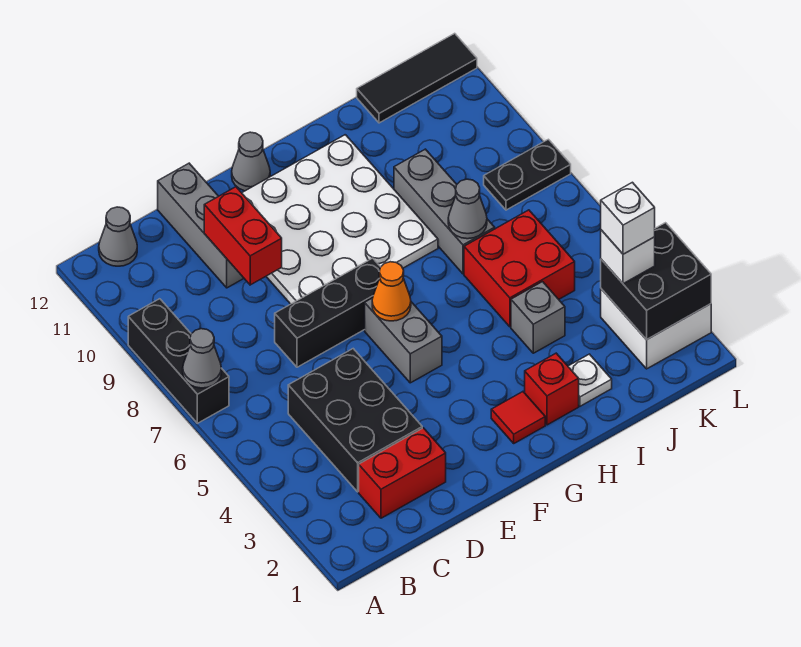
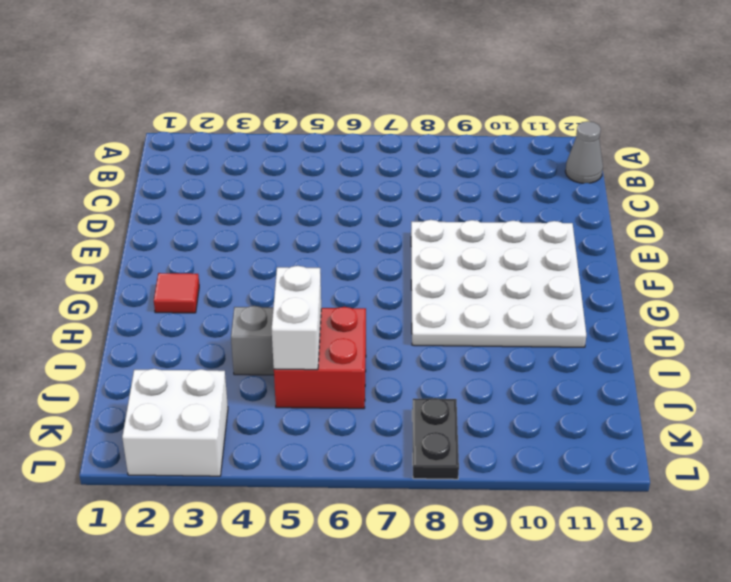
white 1x2 brick [272,266,321,370] -> none
none -> black 1x3 brick [128,299,229,423]
none -> red 1x2 brick [359,428,446,518]
none -> black 2x3 brick [288,349,422,492]

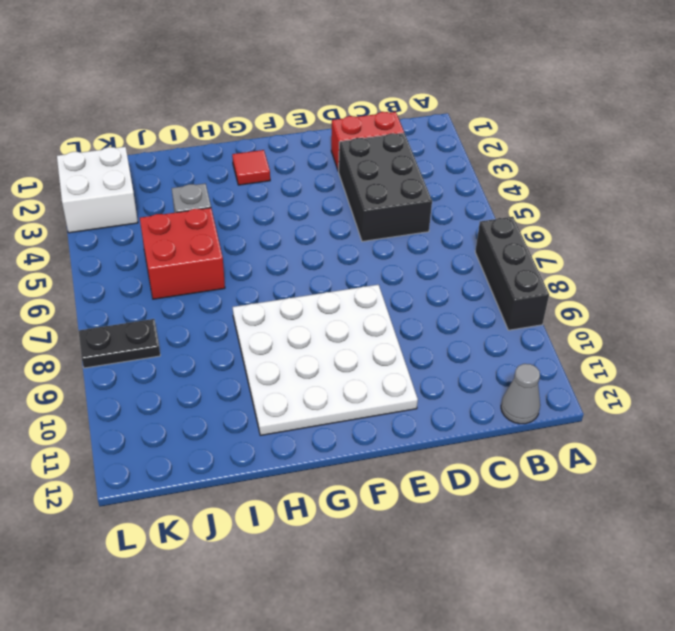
none -> black 1x3 brick [275,258,380,367]
none -> grey 1x3 brick [158,163,244,288]
none -> grey 1x2 brick [365,298,442,383]

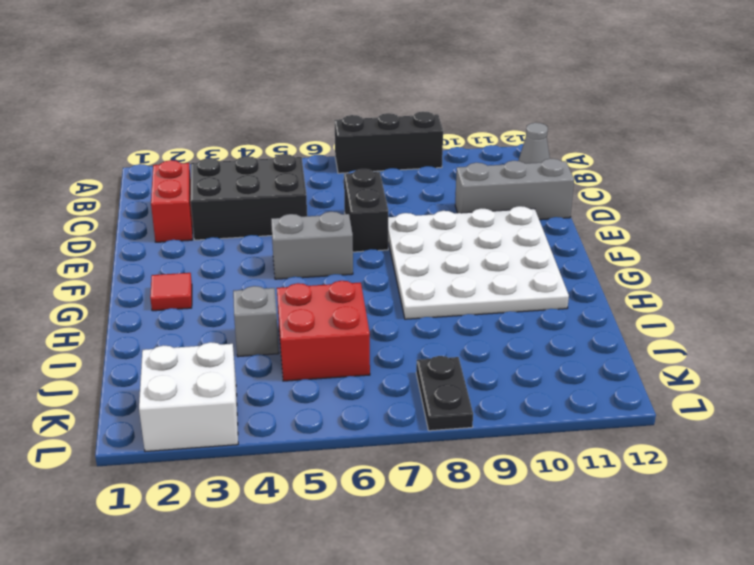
black 1x2 brick [344,169,388,252] -> black 1x3 brick [275,258,380,367]
none -> grey 1x1 cone [232,132,270,191]
none -> red 1x1 brick [525,353,579,425]
none -> white 1x1 plate [568,354,612,406]

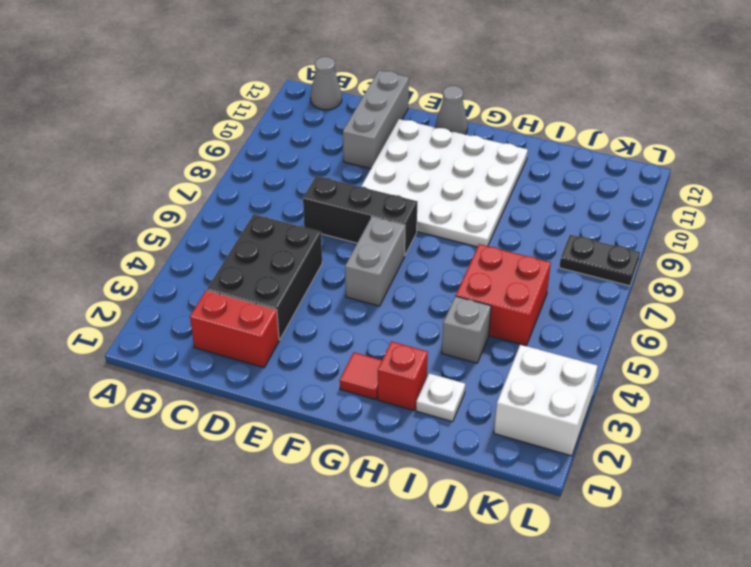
none -> black 1x3 brick [128,299,229,423]
none -> grey 1x3 brick [394,149,495,274]
none -> black 1x3 tile [357,33,477,123]

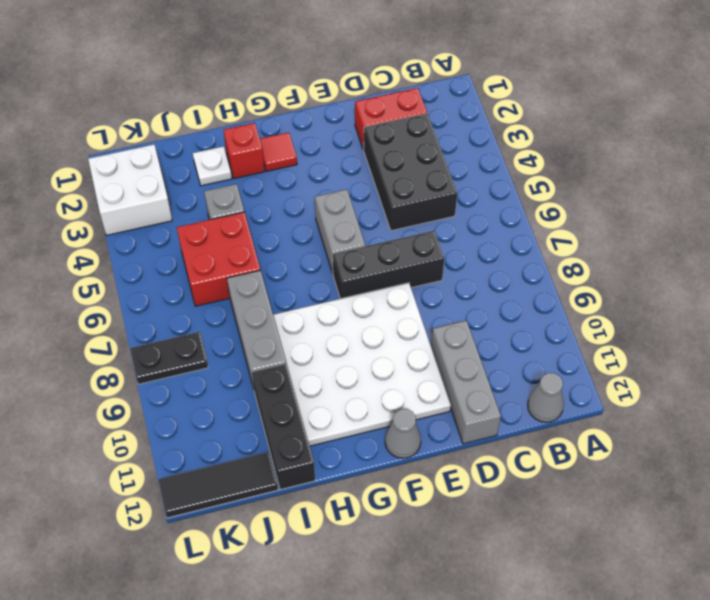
black 1x3 brick [252,364,315,490] -> black 1x3 brick moved to [128,299,229,423]
none -> grey 1x1 cone [183,329,221,388]
none -> red 1x2 brick [204,187,282,285]
none -> orange 1x1 cone [372,262,411,321]

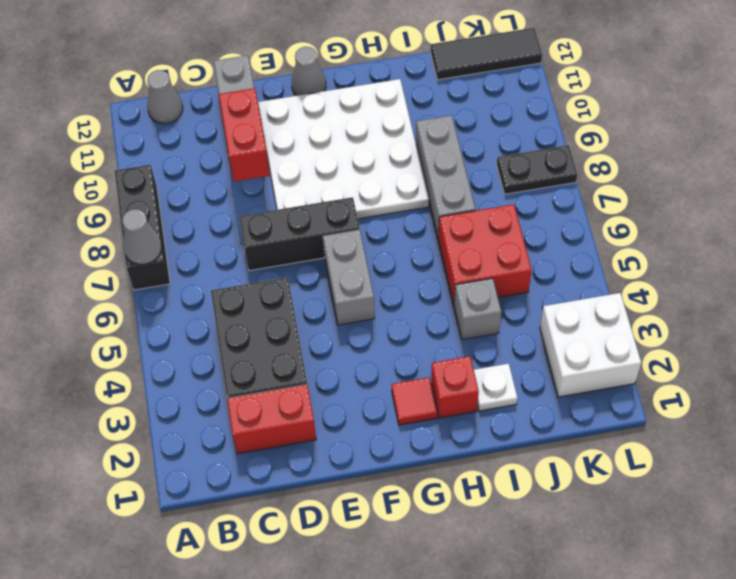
none -> orange 1x1 cone [372,262,411,321]
none -> grey 1x1 cone [448,179,487,239]
none -> black 2x2 brick [601,223,711,340]

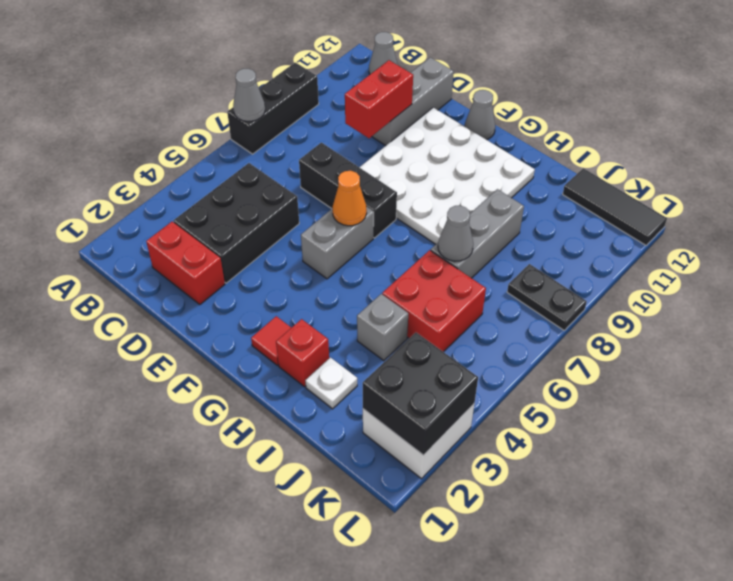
none -> white 1x1 brick [601,230,655,284]
none -> white 1x1 brick [601,182,655,254]

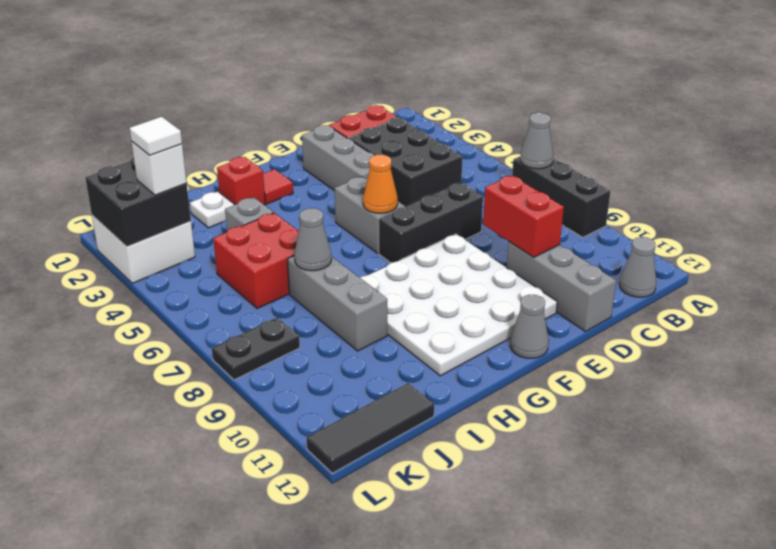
grey 1x3 brick [302,125,374,191] -> none
white 1x1 tile [130,117,182,155] -> white 1x1 brick [601,182,655,254]

